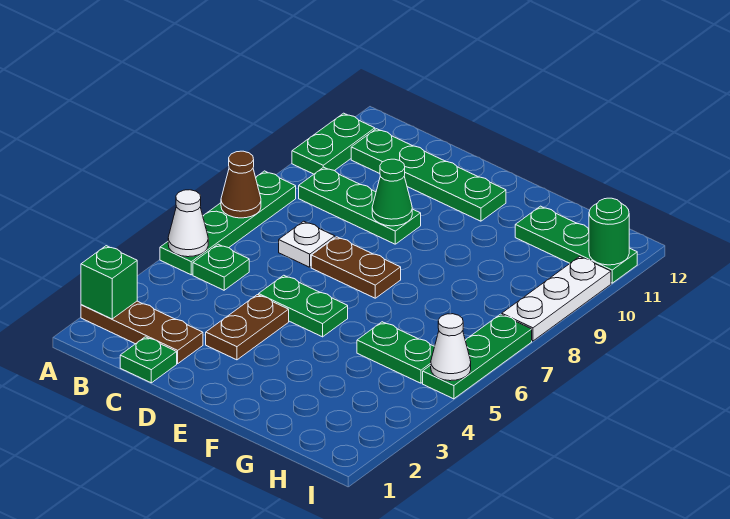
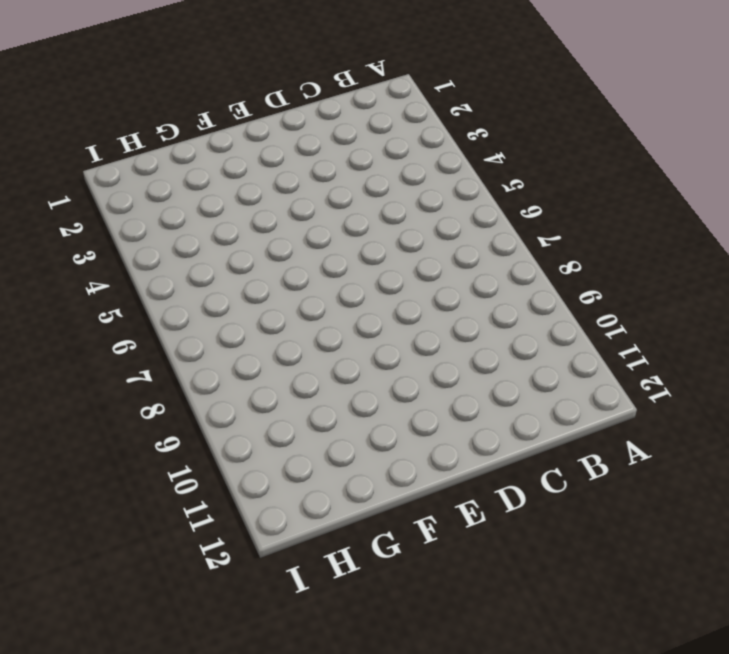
none -> brown 1x3 plate [81,301,203,364]
none -> green 1x4 plate [160,171,296,275]
none -> green 1x2 plate [292,113,375,174]

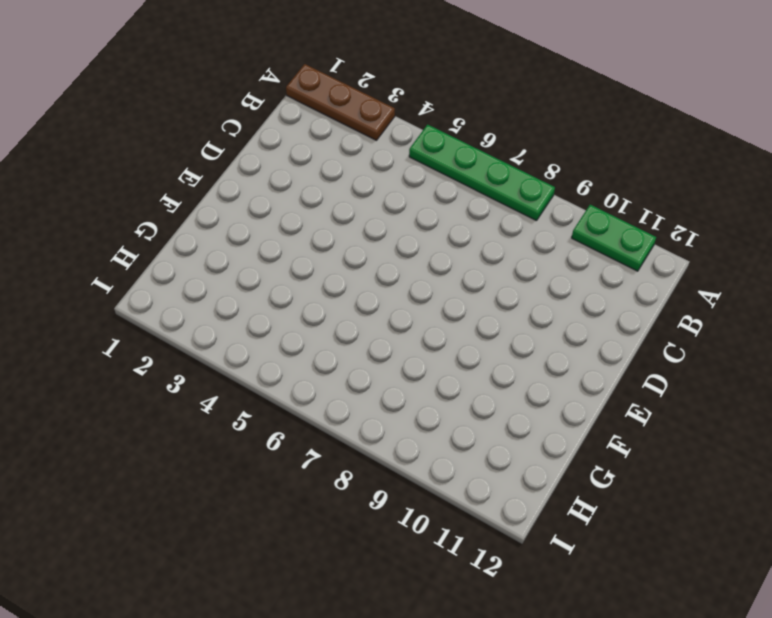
brown 1x3 plate [286,64,395,140] -> brown 1x3 plate turned to [81,301,203,364]
none -> green 1x1 plate [193,244,249,290]
none -> green 1x3 plate [299,167,421,244]
none -> green 1x4 plate [351,129,506,221]

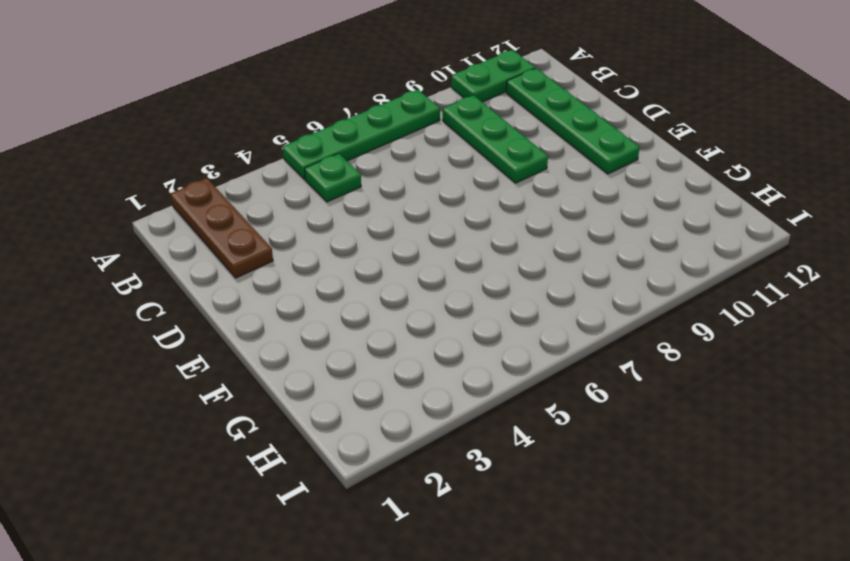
none -> green 1x1 plate [120,337,177,383]
none -> white 1x1 plate [279,221,335,267]
none -> brown 1x2 plate [206,295,289,360]

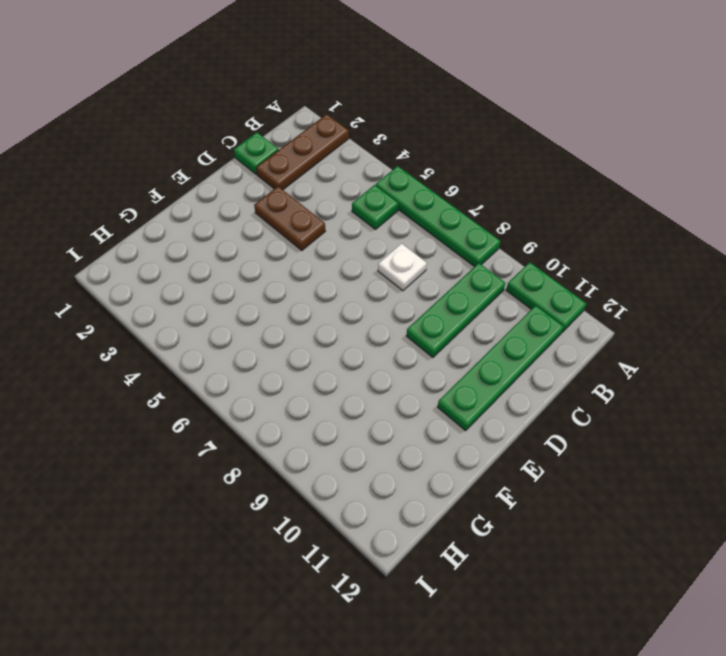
none -> green 1x2 plate [259,275,348,337]
none -> brown 1x2 plate [311,237,401,298]
none -> green 1x2 plate [357,322,435,383]

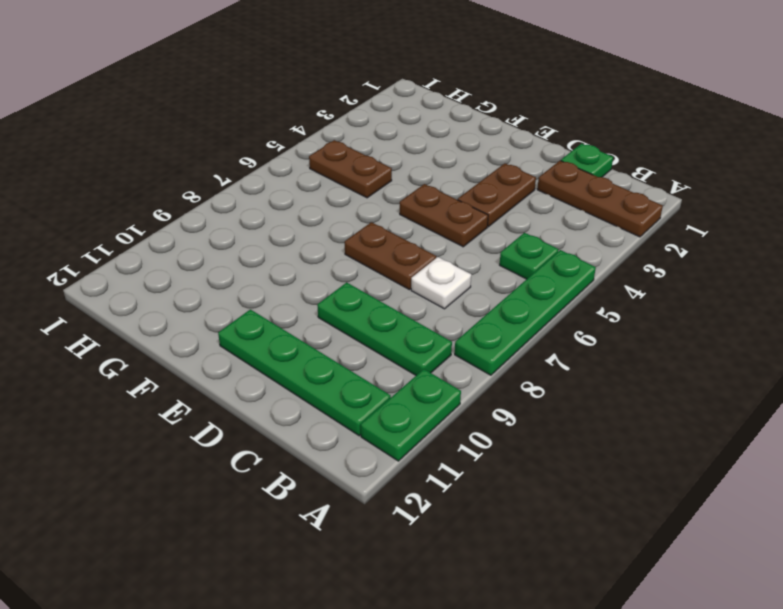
brown 1x2 plate [400,184,488,247] -> green 1x2 plate [259,275,348,337]
brown 1x2 plate [309,140,392,198] -> green 1x2 plate [357,322,435,383]
none -> green 1x3 plate [515,206,637,283]
none -> green 1x3 plate [423,314,532,399]
none -> white 1x3 plate [502,257,611,341]

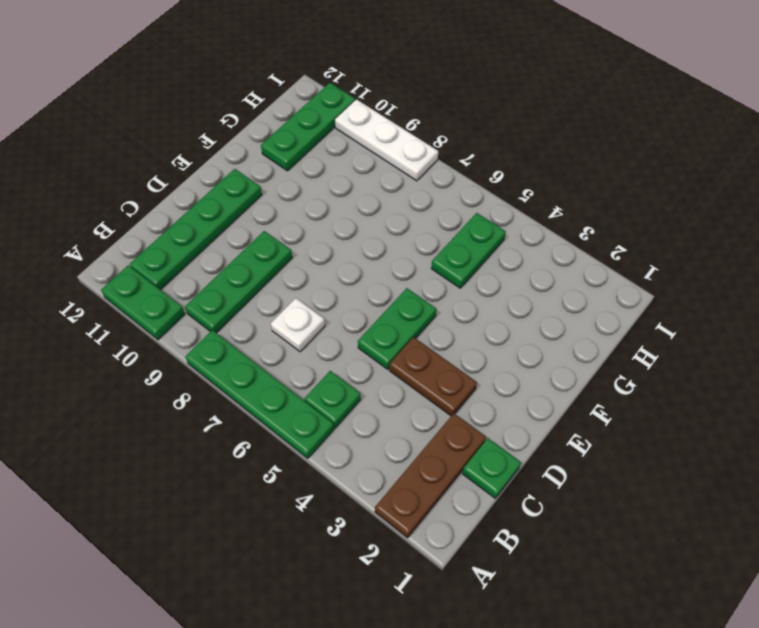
none -> brown 1x2 plate [311,237,401,298]
none -> green 1x3 plate [423,314,532,399]
none -> green 1x1 brick [81,246,137,319]

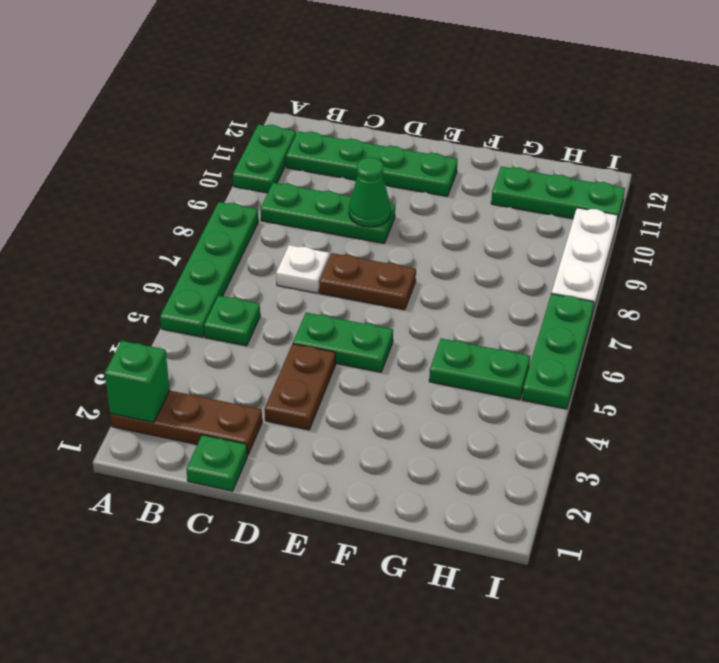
none -> white 1x1 cone [168,190,208,257]
none -> brown 1x1 cone [221,151,261,218]
none -> white 1x1 cone [431,314,471,381]

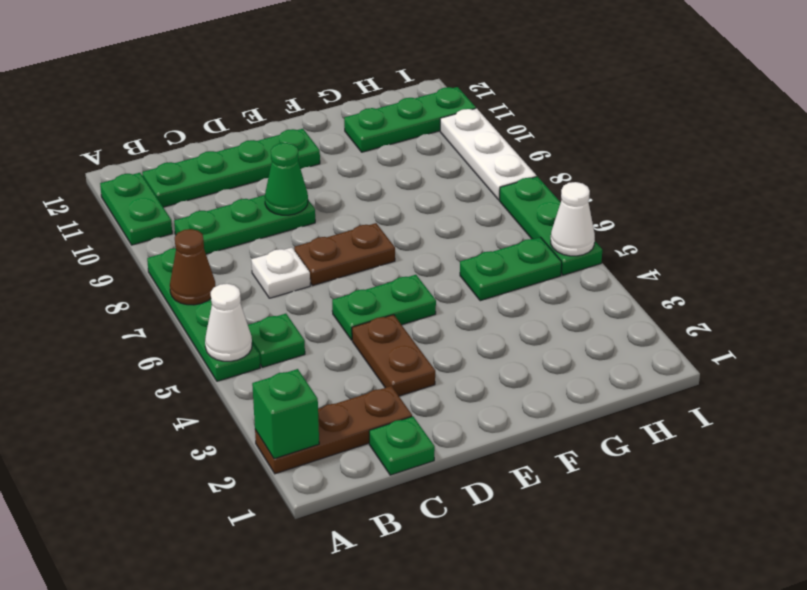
none -> green 1x1 round brick [589,198,629,265]

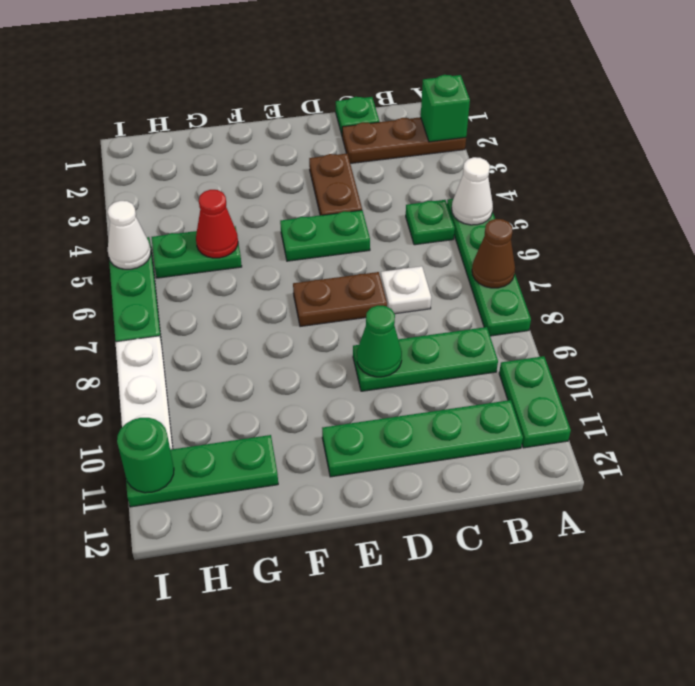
red 1x1 cone [196,190,238,258] -> none

